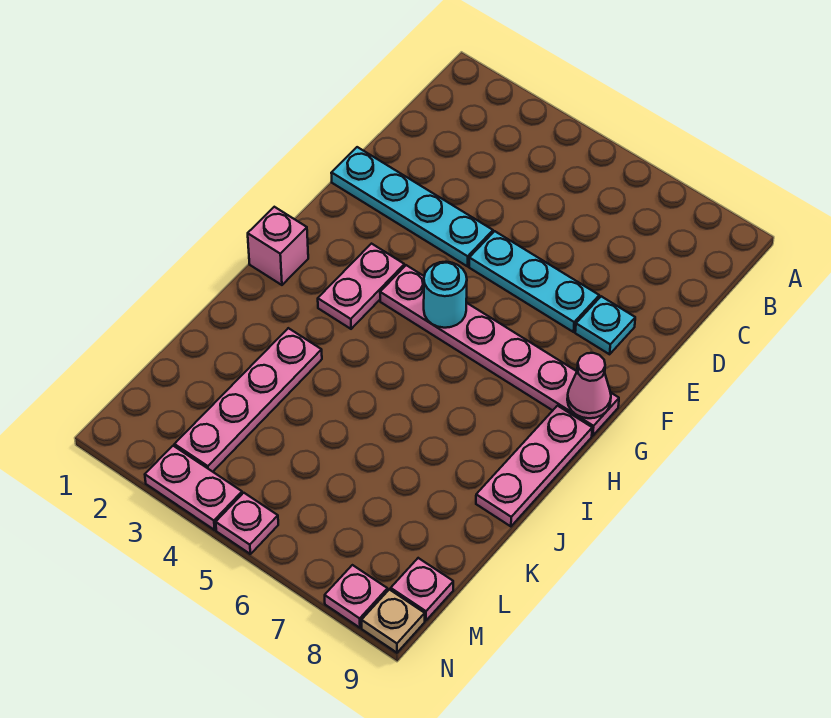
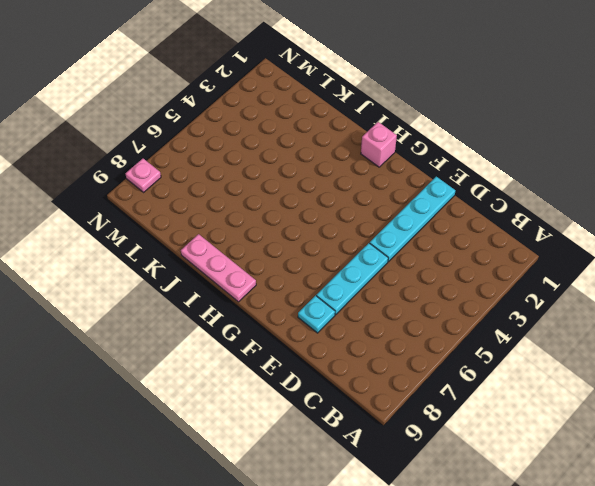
none -> pink 1x2 plate [318,244,404,329]
none -> pink 1x6 plate [380,265,619,436]
none -> pink 1x4 plate [174,328,322,472]

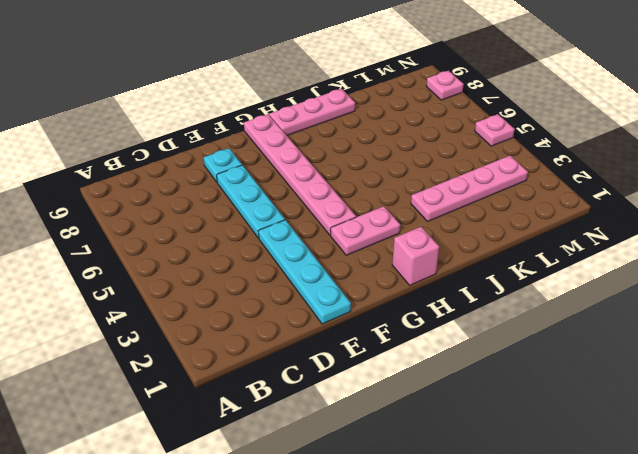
none -> pink 1x1 plate [391,558,453,621]
none -> pink 1x2 plate [145,446,242,530]
none -> tan 1x1 plate [361,589,425,653]

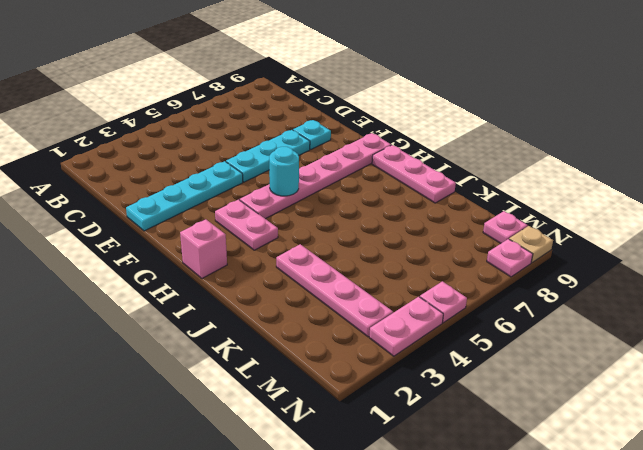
none -> pink 1x1 cone [567,353,611,418]

